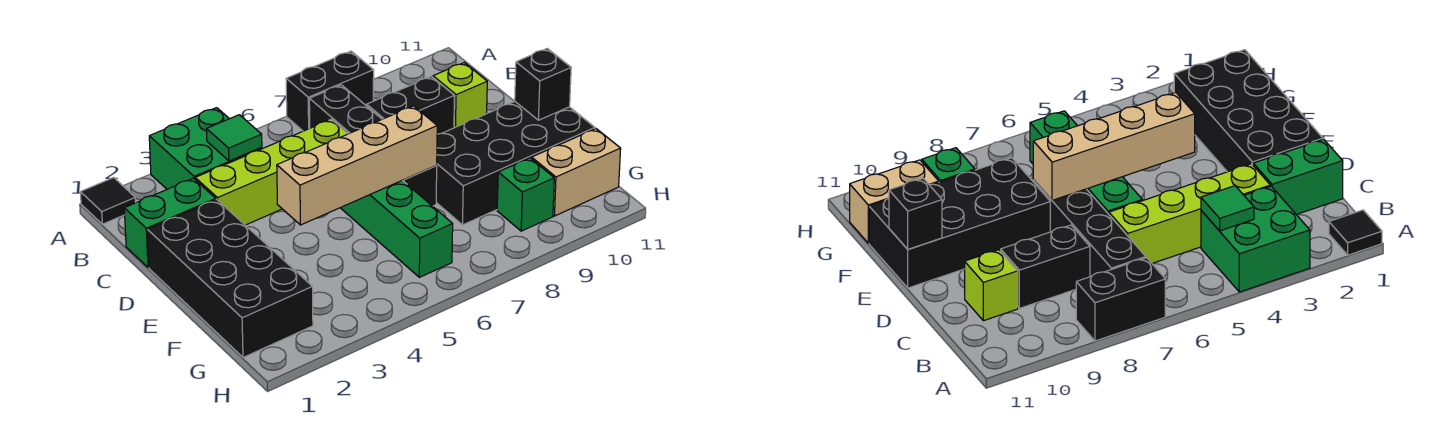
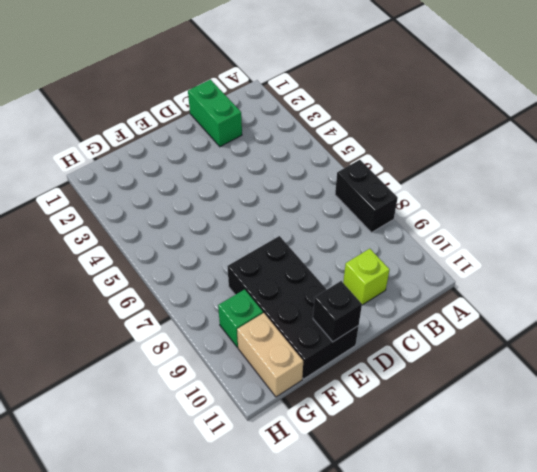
none -> black 1x1 tile [80,178,136,224]
none -> green 2x2 brick [149,108,262,189]
none -> black 1x4 brick [309,85,437,206]

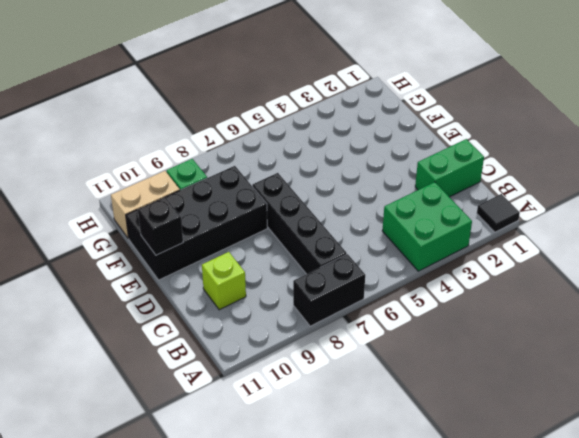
none -> lime 1x4 brick [195,119,348,225]
none -> black 1x2 brick [367,77,454,134]
none -> black 2x4 brick [148,200,313,357]

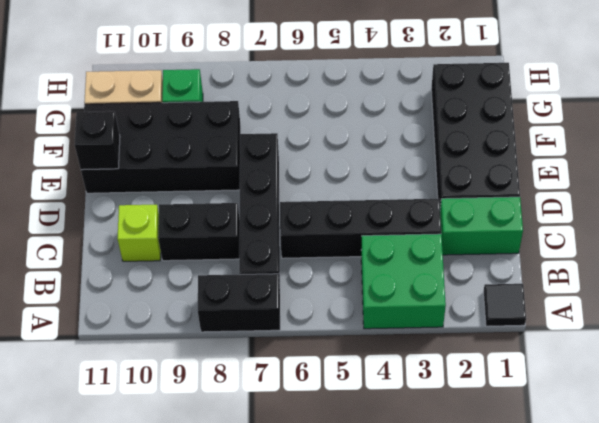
black 1x4 brick [280,199,441,258] -> lime 1x4 brick [195,119,348,225]
none -> green 1x4 brick [341,180,453,277]
none -> green 1x1 tile [207,115,262,161]
none -> tan 1x4 brick [277,106,437,225]

